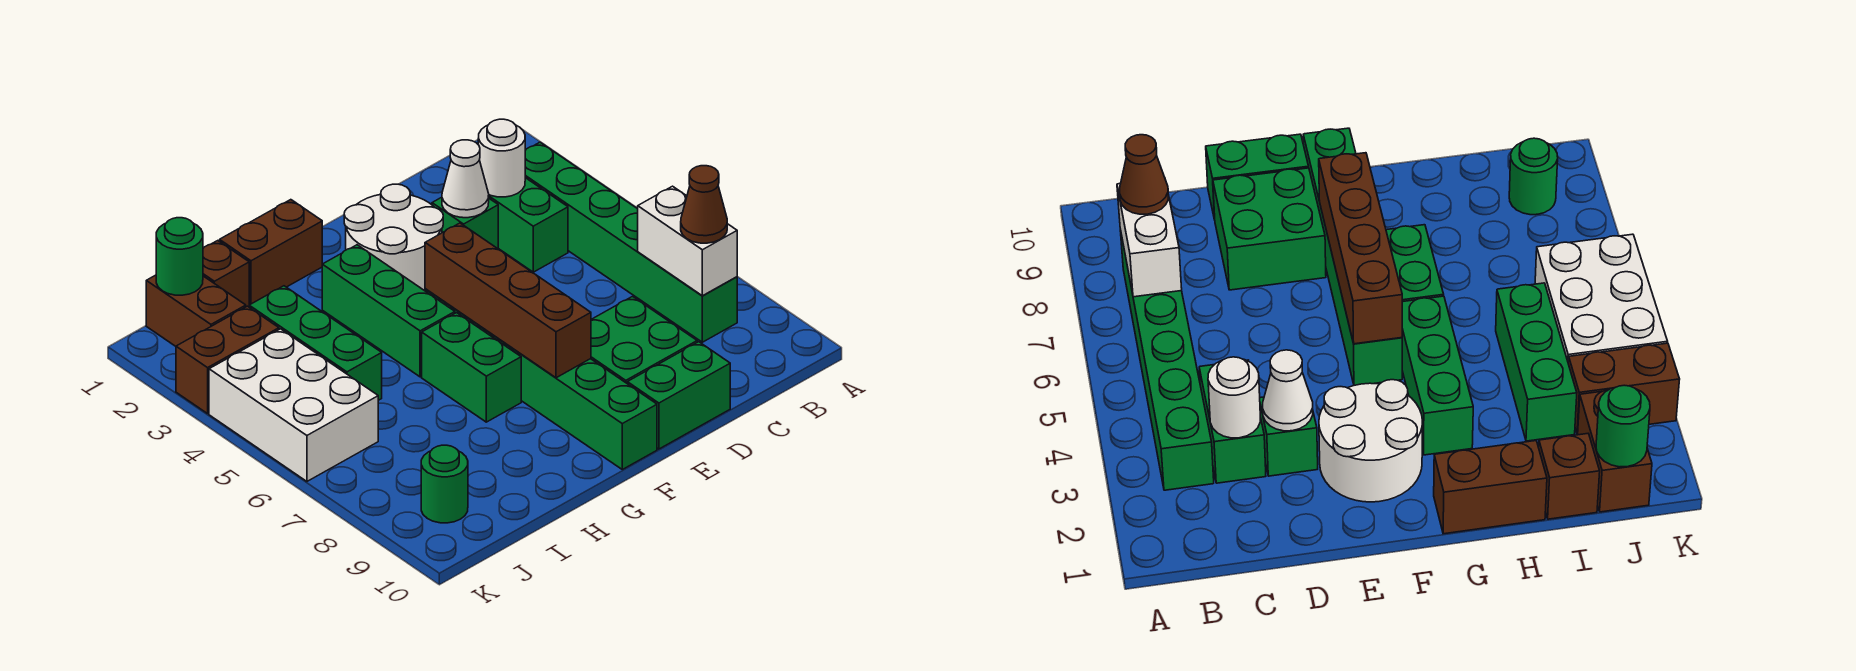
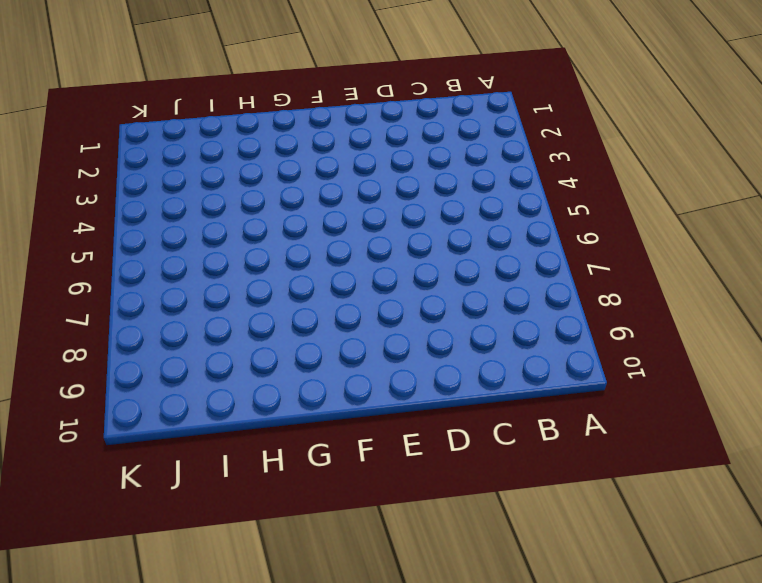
none -> green 1x6 brick [525,142,737,342]
none -> green 1x2 brick [489,178,568,272]
none -> green 1x1 brick [432,197,498,249]

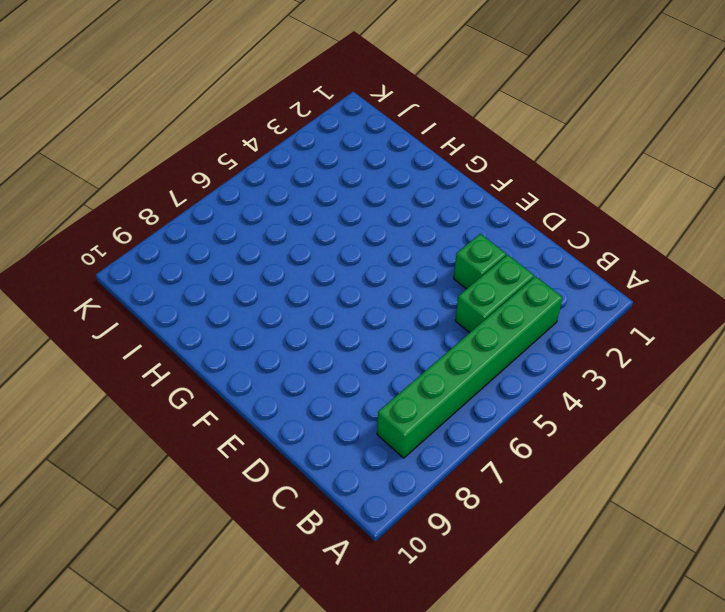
none -> green 2x2 brick [591,297,697,383]
none -> green 1x2 brick [627,342,730,449]
none -> white 2x2 round brick [344,184,443,291]

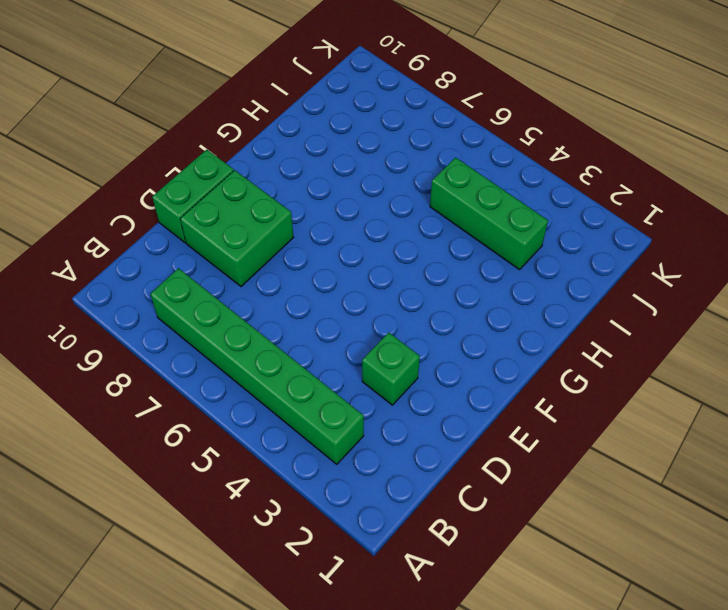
none -> green 1x2 brick [489,178,568,272]
none -> white 2x2 round brick [344,184,443,291]
none -> green 1x6 brick [425,289,657,469]

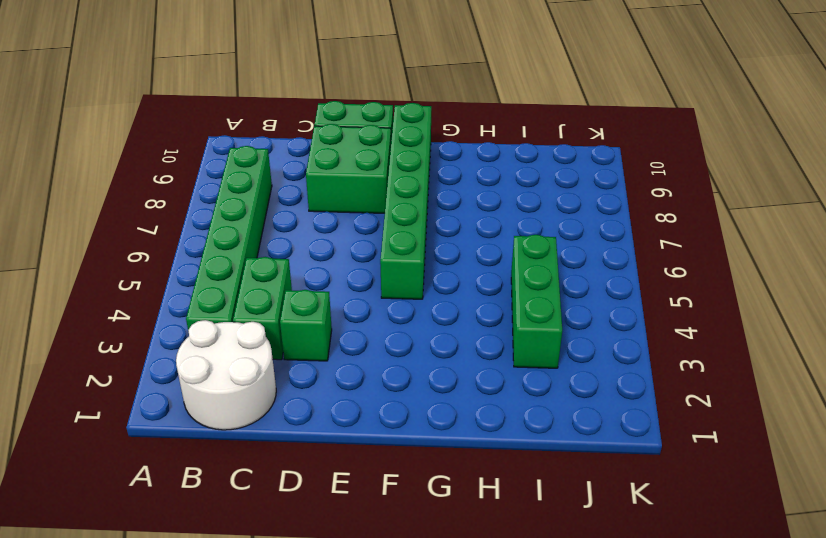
white 2x2 round brick [176,320,276,430] -> white 2x2 round brick moved to [344,184,443,291]
none -> brown 1x2 brick [220,200,322,305]
none -> green 1x3 brick [322,245,455,377]
none -> green 1x2 brick [422,313,521,422]

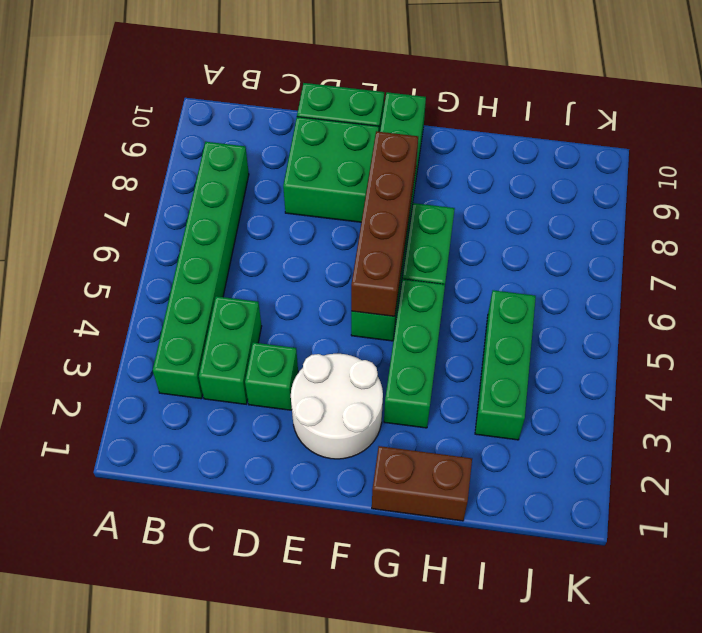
none -> brown 1x1 brick [203,241,249,307]
none -> brown 1x2 brick [146,275,246,346]
none -> brown 1x2 brick [176,306,279,414]

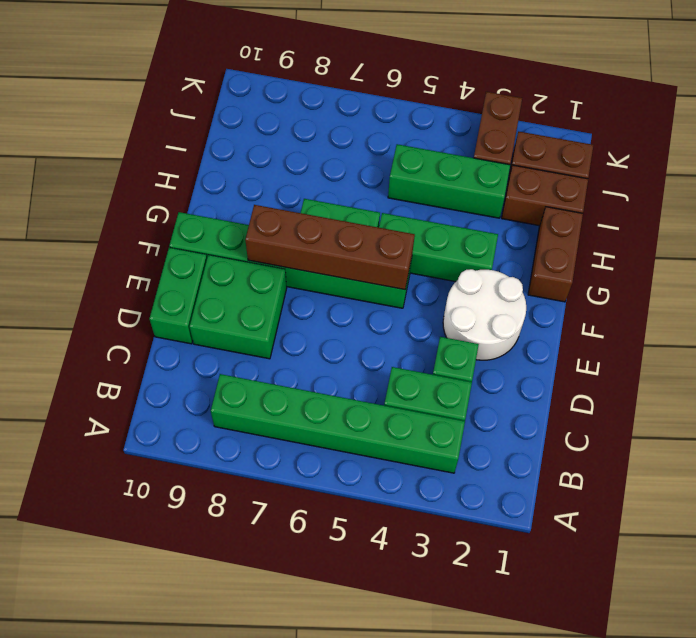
brown 1x2 brick [502,165,588,226] -> brown 1x1 brick [203,241,249,307]
none -> white 2x3 brick [209,329,378,481]
none -> green 1x1 round brick [421,445,468,523]
none -> white 1x2 brick [637,186,737,296]

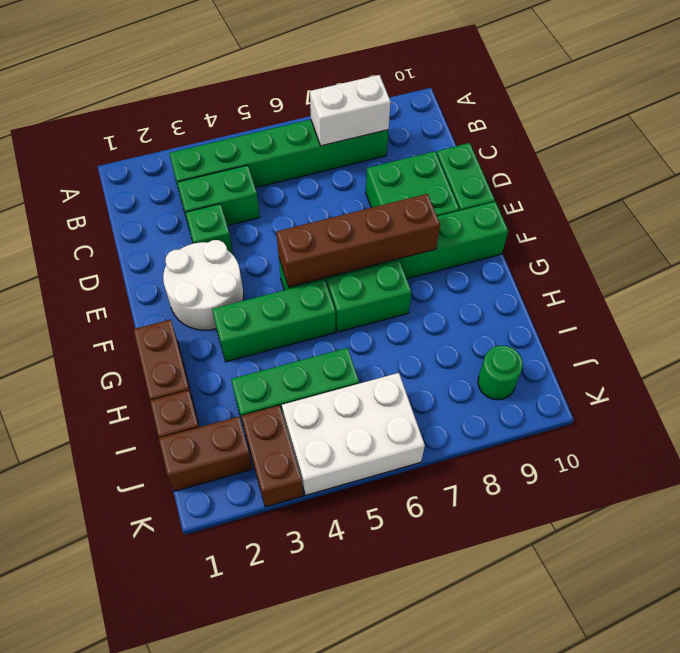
none -> white 1x1 round brick [478,119,525,197]
none -> white 1x1 cone [442,140,489,218]
none -> green 1x1 round brick [156,218,203,295]

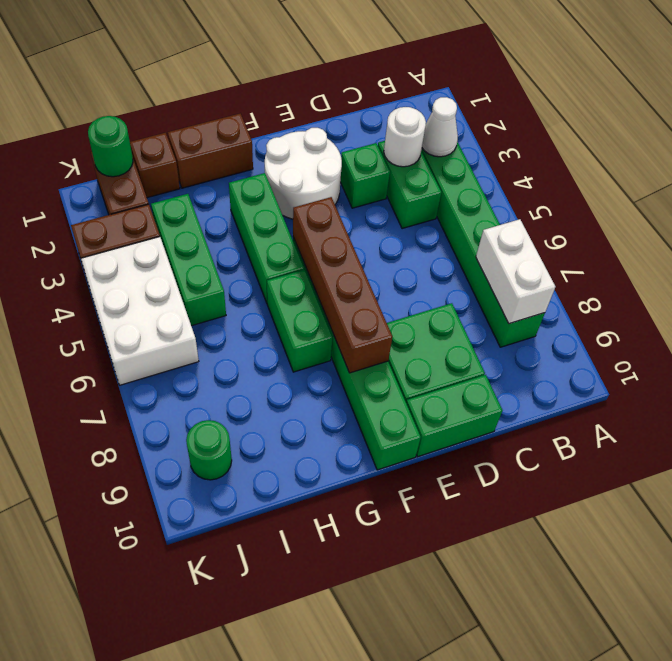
white 1x1 cone [422,97,458,157] -> white 1x1 cone moved to [442,140,489,218]
none -> brown 1x1 cone [681,166,727,243]

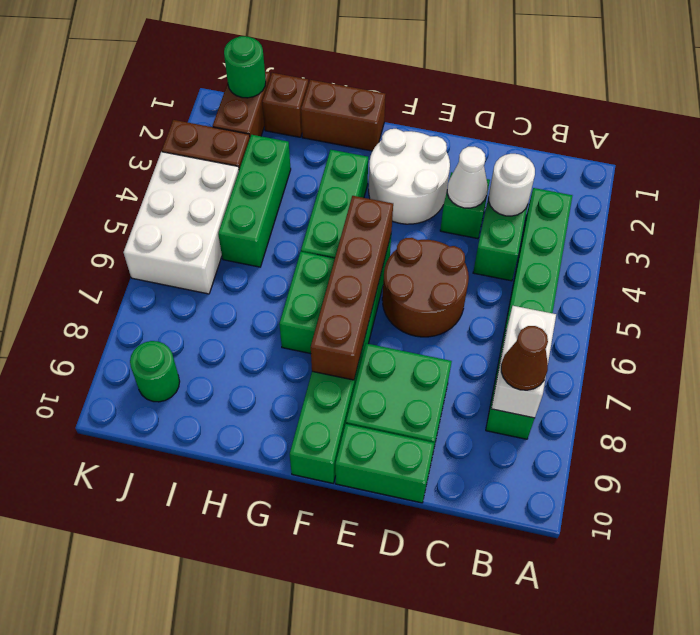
brown 2x2 round brick [382,238,469,337] -> none

